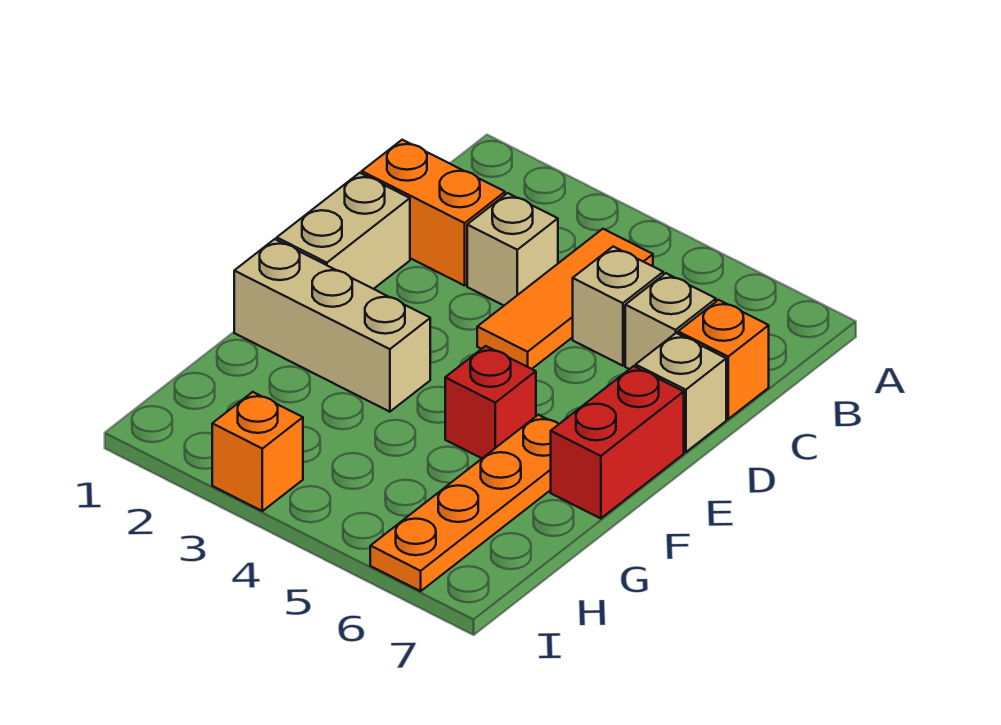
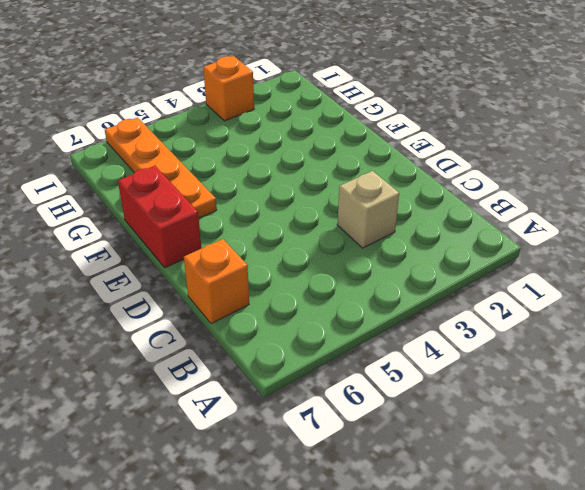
none -> orange 1x3 tile [477,229,653,369]
none -> orange 1x2 brick [362,140,505,286]
none -> tan 1x1 brick [573,247,663,366]

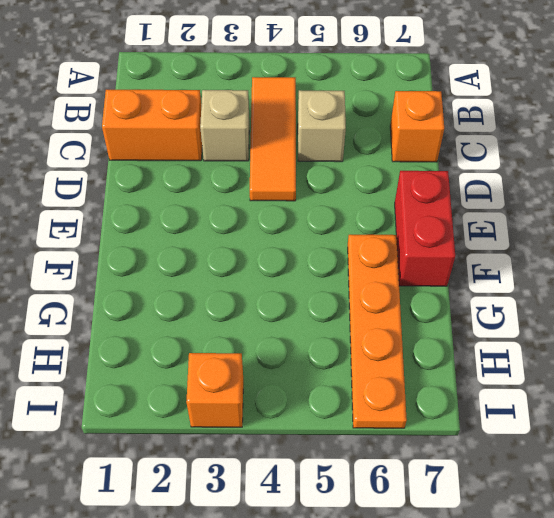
none -> tan 1x1 brick [625,273,716,369]
none -> tan 1x2 brick [277,173,410,289]
none -> tan 1x1 brick [636,333,726,452]

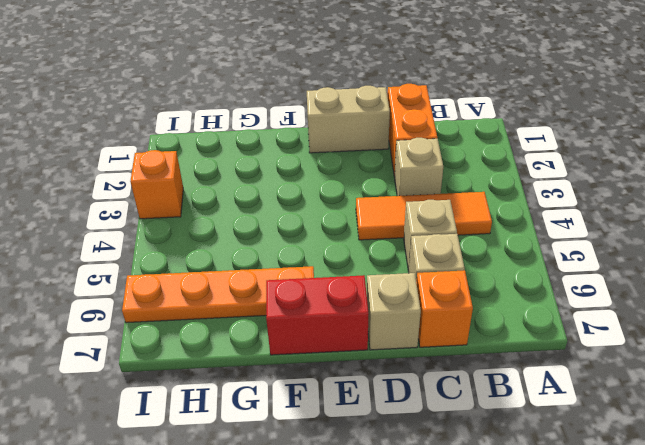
none -> tan 1x3 brick [234,239,430,412]
none -> red 1x1 brick [445,346,536,458]

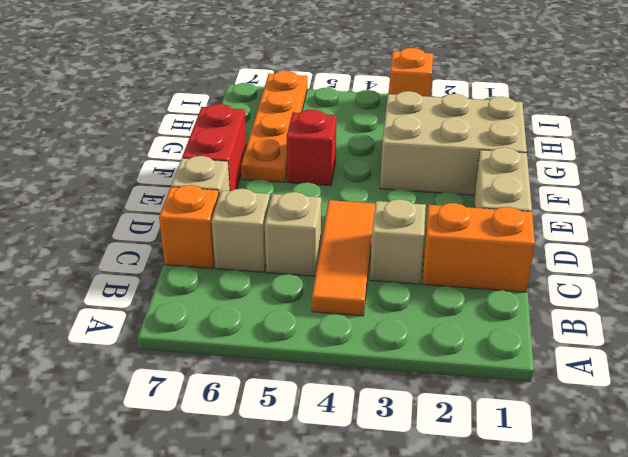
tan 2x3 brick [380,91,527,195] -> tan 1x3 brick [234,239,430,412]

